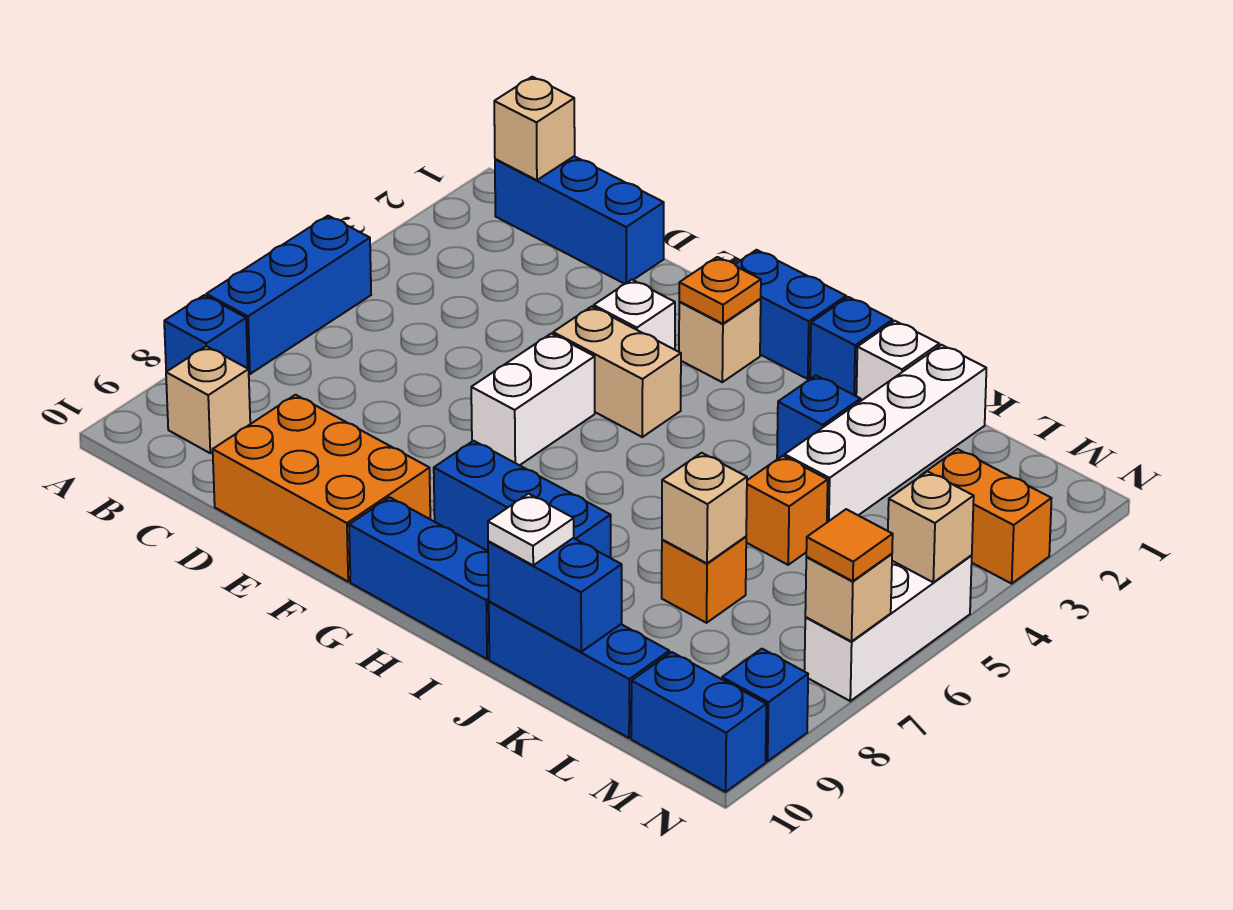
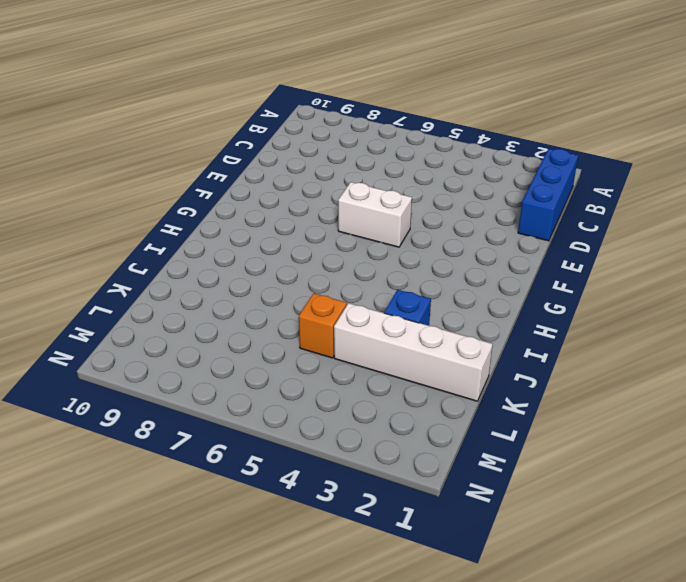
none -> blue 1x3 brick [206,216,371,374]
none -> blue 1x1 brick [164,295,248,372]
none -> tan 1x1 brick [166,346,250,453]
none -> orange 2x3 brick [213,395,430,582]

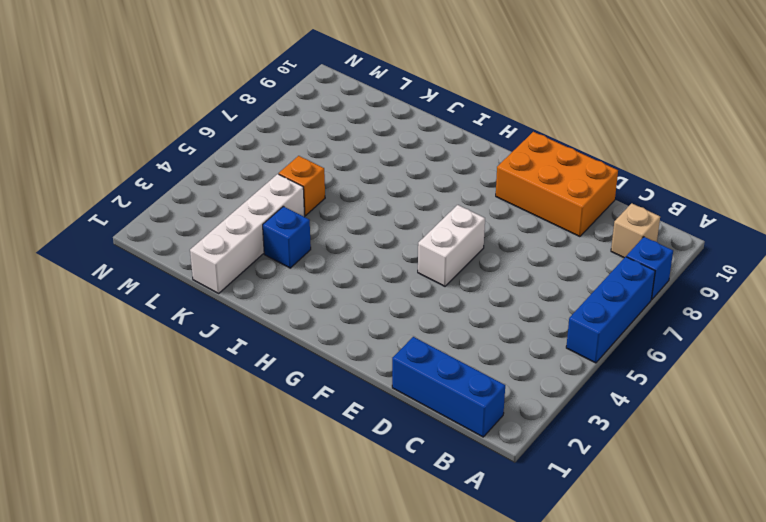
none -> white 1x1 brick [594,280,675,350]
none -> tan 1x2 brick [553,306,681,437]
none -> blue 1x2 brick [735,250,846,379]
none -> tan 1x1 brick [679,299,761,382]

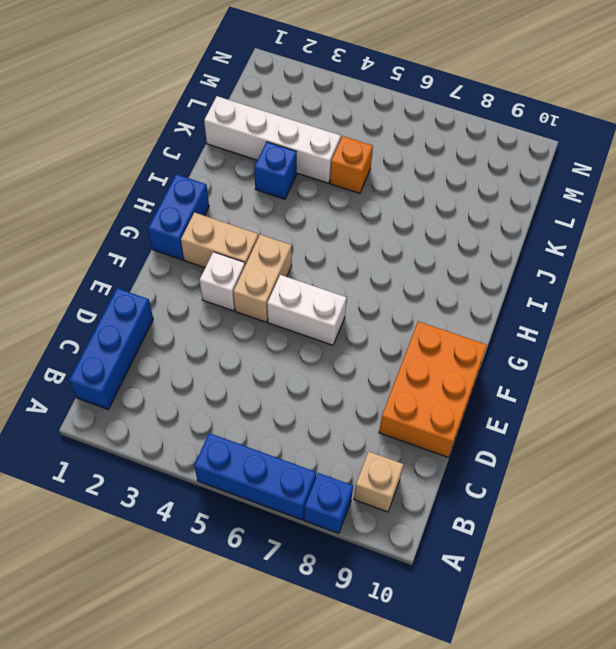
tan 1x2 brick [181,212,258,268] -> tan 1x1 brick [679,299,761,382]
none -> blue 1x3 brick [434,441,611,558]
none -> blue 1x3 brick [349,497,489,659]
none -> blue 1x1 brick [810,297,893,396]
none -> white 1x1 brick [856,321,939,401]

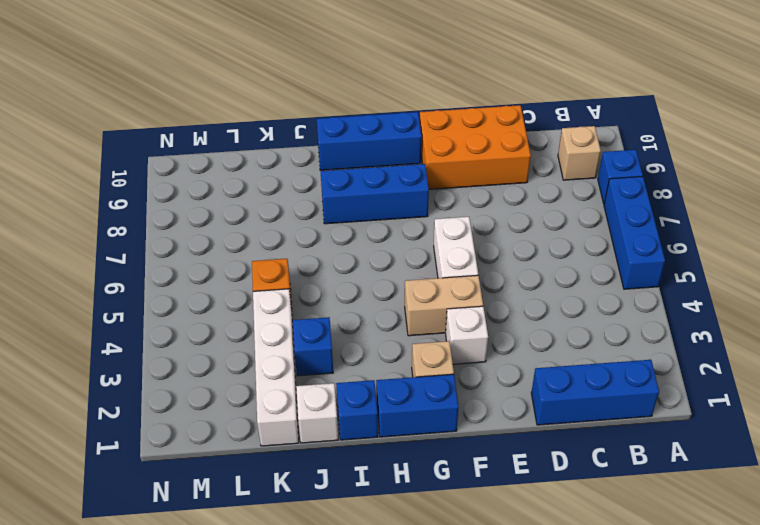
none -> blue 1x3 brick [489,601,669,738]
none -> orange 1x1 brick [662,537,746,623]
none -> orange 1x2 brick [920,449,1052,584]
none -> blue 1x2 brick [631,652,766,792]

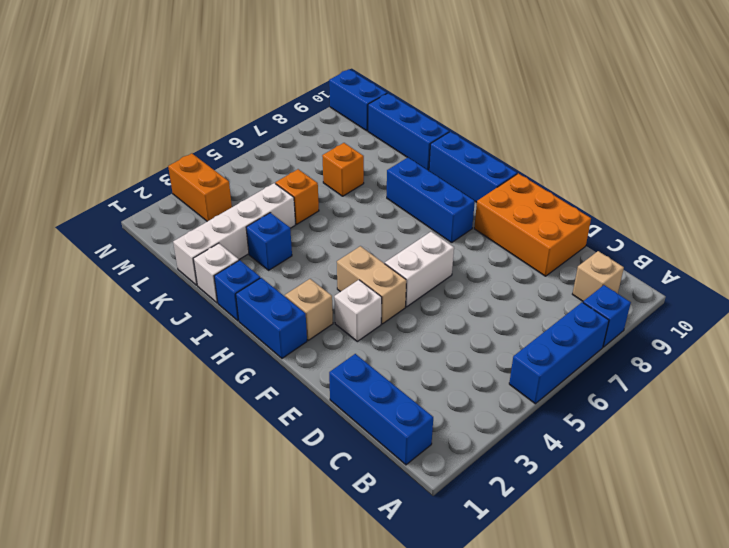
none -> white 1x3 brick [804,556,972,701]
none -> blue 1x1 brick [722,649,808,761]
none -> tan 1x1 brick [494,77,575,180]
none -> orange 1x1 plate [679,257,761,324]

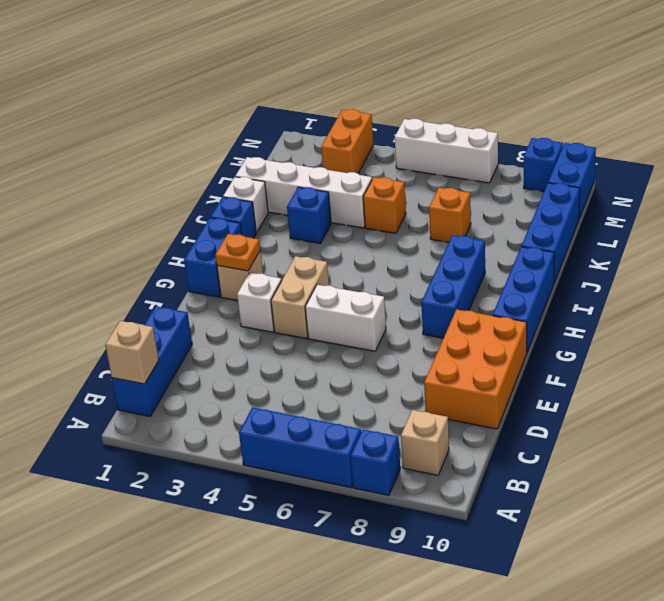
none -> blue 1x2 brick [488,538,622,652]
none -> tan 1x1 brick [662,453,747,563]
none -> tan 1x1 brick [888,471,974,582]
none -> tan 1x1 brick [805,554,892,641]

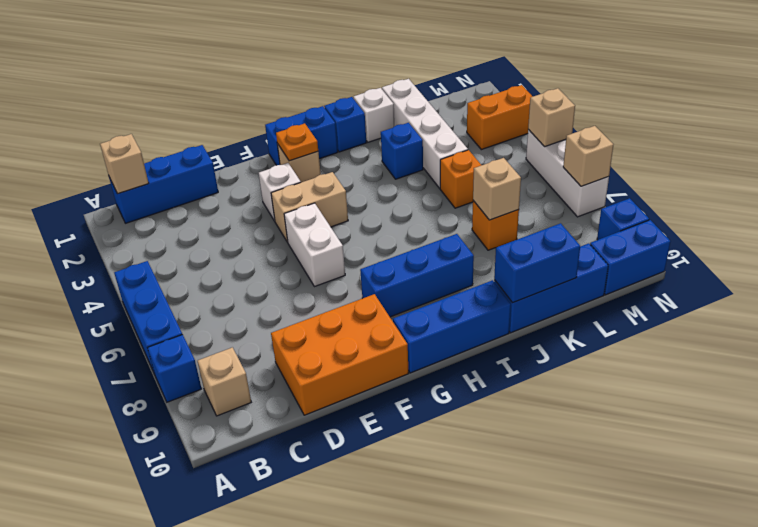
none -> white 1x1 plate [488,494,574,565]
none -> orange 1x1 tile [806,509,893,581]

